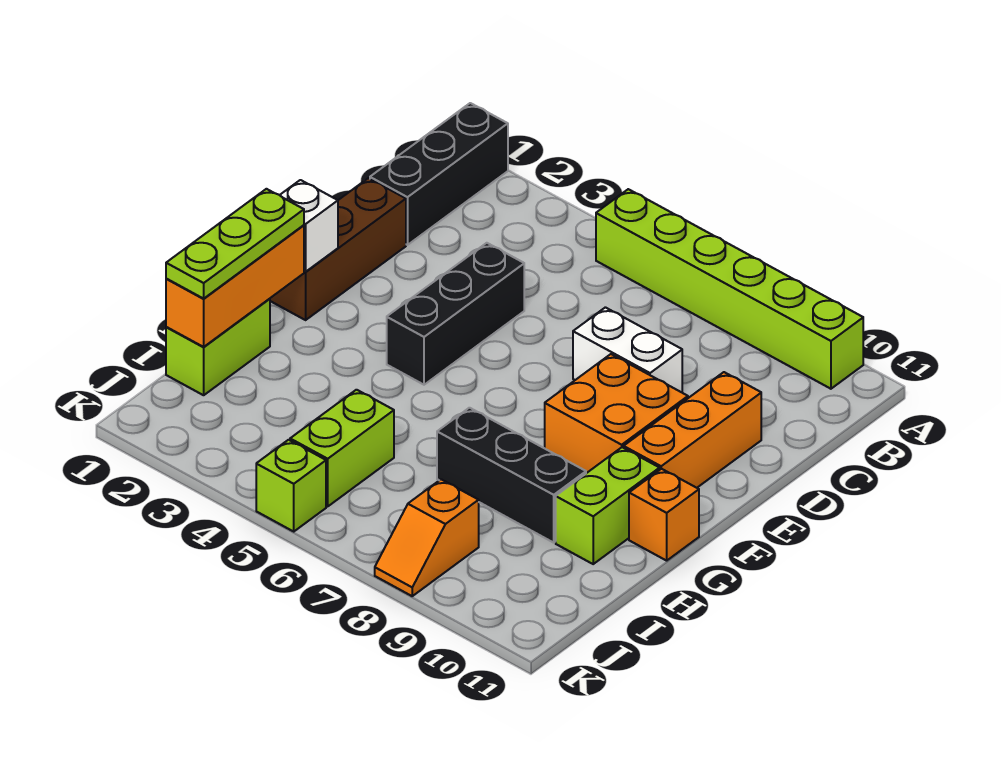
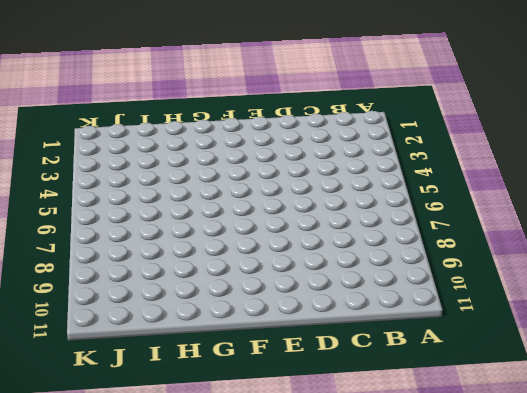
none -> black 1x3 brick [370,103,508,245]
none -> lime 1x6 brick [596,189,863,389]
none -> brown 1x3 brick [270,178,406,320]

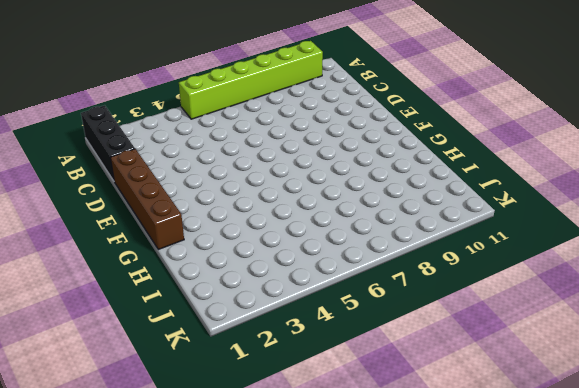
brown 1x4 brick [110,149,184,250] -> brown 1x3 brick [270,178,406,320]
none -> black 1x3 brick [387,243,524,385]
none -> white 1x2 brick [573,307,682,392]
none -> orange 1x3 brick [624,372,761,488]

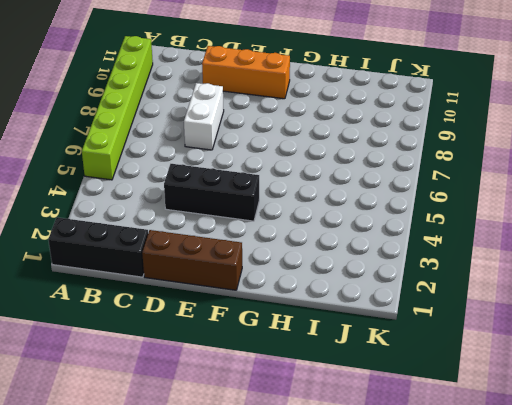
none -> orange 2x2 brick [545,354,688,473]
none -> lime 1x2 brick [556,447,660,564]
none -> orange 1x1 brick [629,469,699,561]

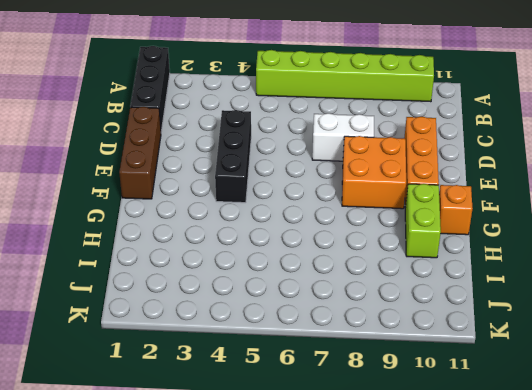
none -> lime 1x2 brick [166,299,270,395]
none -> black 1x3 brick [437,408,586,543]
none -> lime 1x2 brick [290,390,394,506]

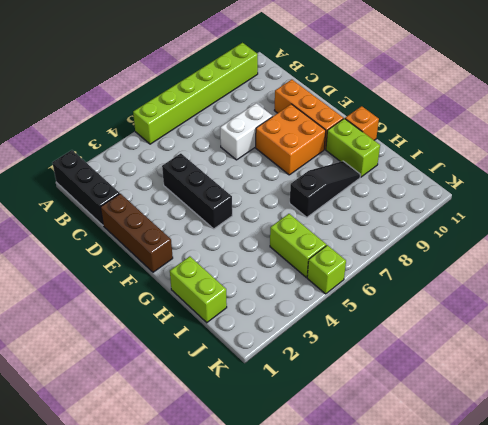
black 1x3 slope [290,161,360,217] -> black 1x3 brick [437,408,586,543]
none -> orange 1x2 slope [375,479,479,596]
none -> white 1x1 brick [280,180,338,272]
none -> orange 1x3 brick [166,225,304,347]

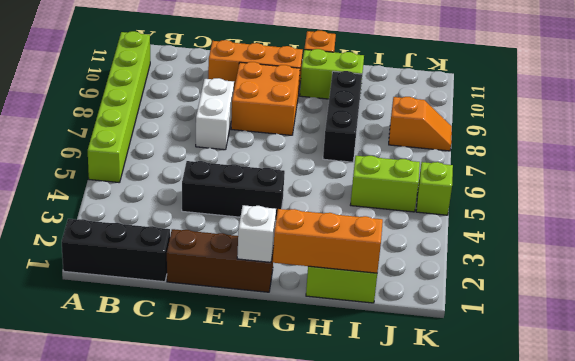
none -> lime 1x3 plate [166,189,304,299]

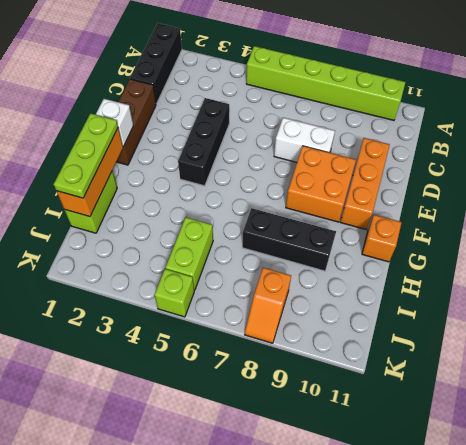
none -> lime 1x2 brick [556,447,660,564]

